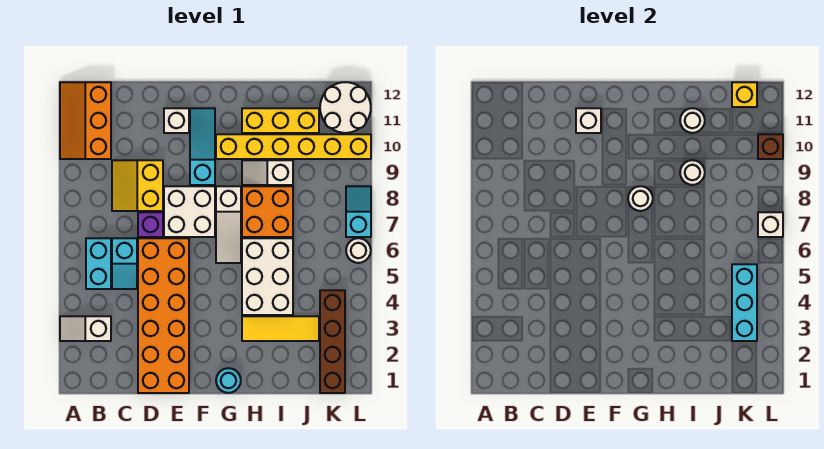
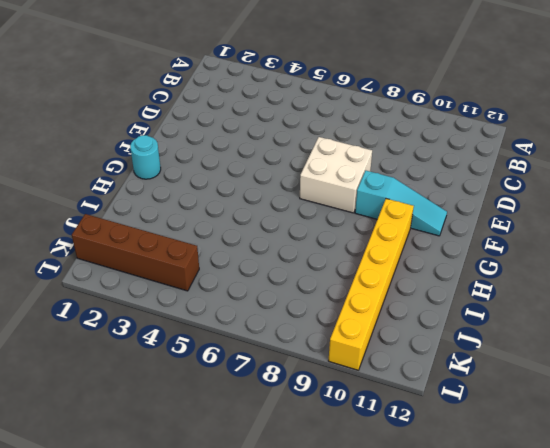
none -> white 1x2 slope [60,316,111,341]
none -> orange 2x3 slope [60,82,111,159]
none -> cyan 1x2 brick [86,238,111,289]
none -> cyan 1x2 slope [112,238,137,289]

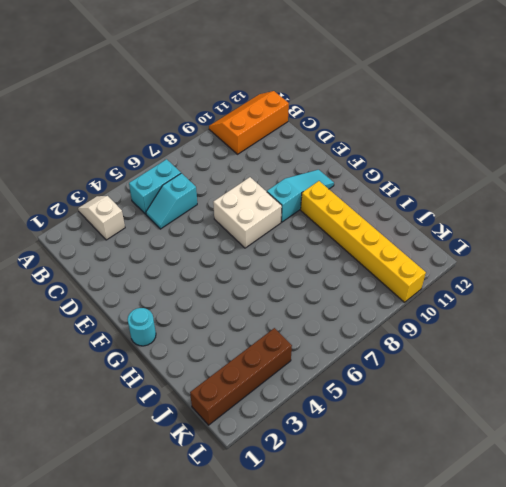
none -> yellow 2x2 slope [112,160,163,211]
none -> orange 2x6 brick [138,238,189,393]
none -> purple 1x1 brick [138,212,163,237]
none -> white 1x1 brick [164,108,189,133]

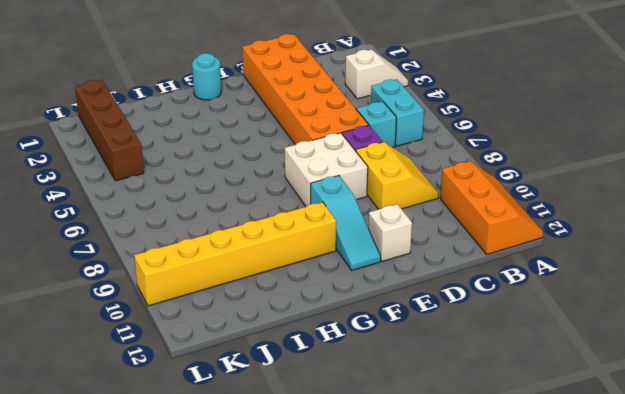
none -> white 1x3 slope [216,186,241,263]
none -> yellow 1x3 tile [242,316,319,341]
none -> white 2x3 brick [242,238,293,315]
none -> orange 2x2 brick [242,186,293,237]

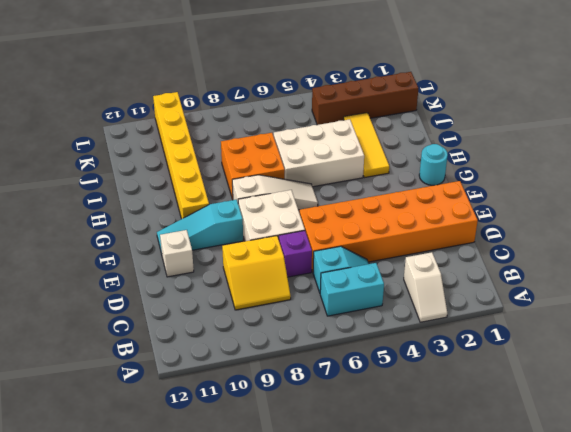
none -> orange 2x3 slope [60,82,111,159]
none -> white 1x2 slope [242,160,293,185]
none -> yellow 1x3 brick [242,108,319,133]
none -> white 2x2 round brick [320,82,371,133]

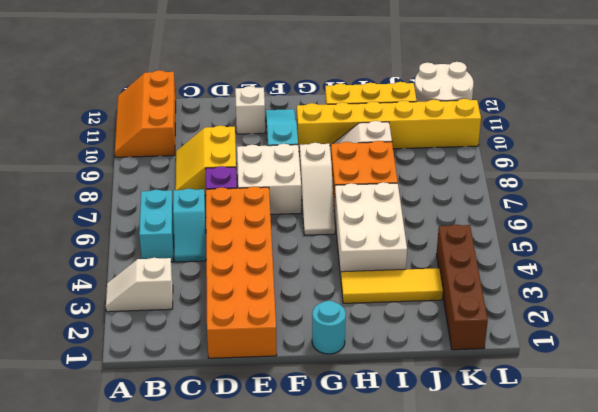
none -> white 1x1 round brick [346,238,371,263]
none -> cyan 1x2 slope [346,186,371,237]
none -> white 1x1 brick [576,108,601,133]
none -> white 1x1 round brick [628,186,653,211]

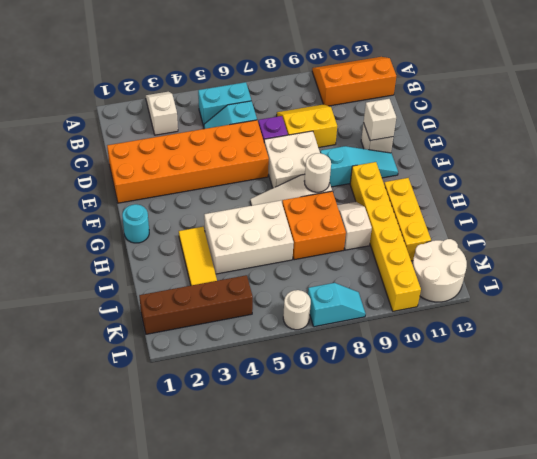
none -> white 1x1 round brick [680,160,705,185]
none -> white 1x1 round brick [680,108,705,133]
none -> cyan 1x3 brick [732,264,757,341]
none -> yellow 1x1 brick [732,82,757,107]

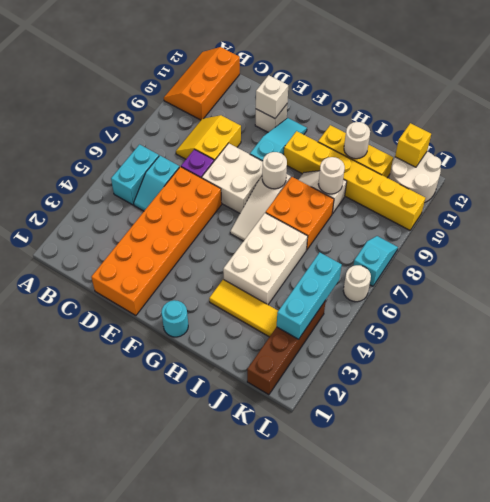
none -> white 1x2 slope [60,316,111,341]
none -> white 1x1 brick [758,212,783,237]
none -> brown 1x1 brick [758,134,783,159]

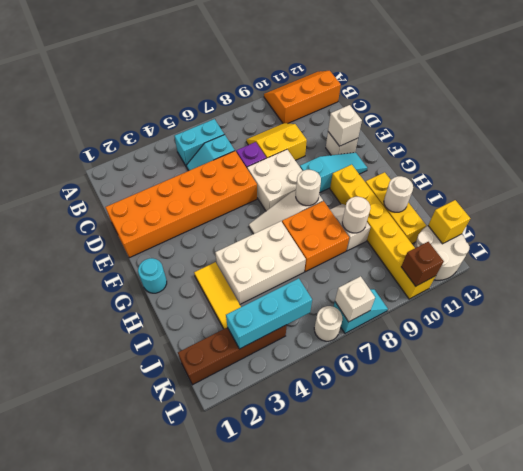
none -> white 1x2 slope [60,316,111,341]

